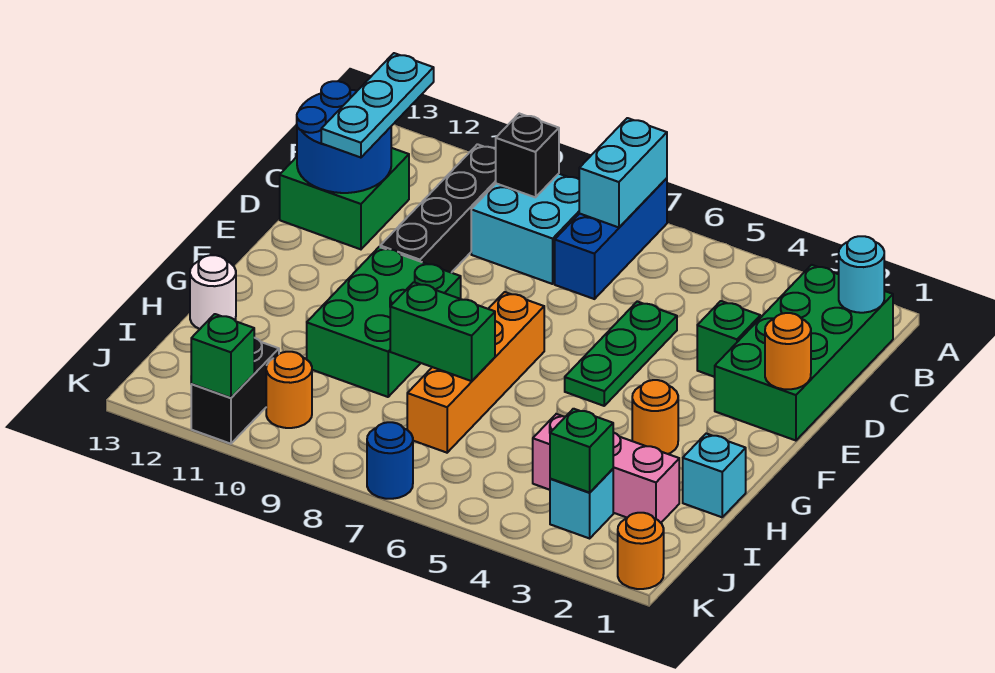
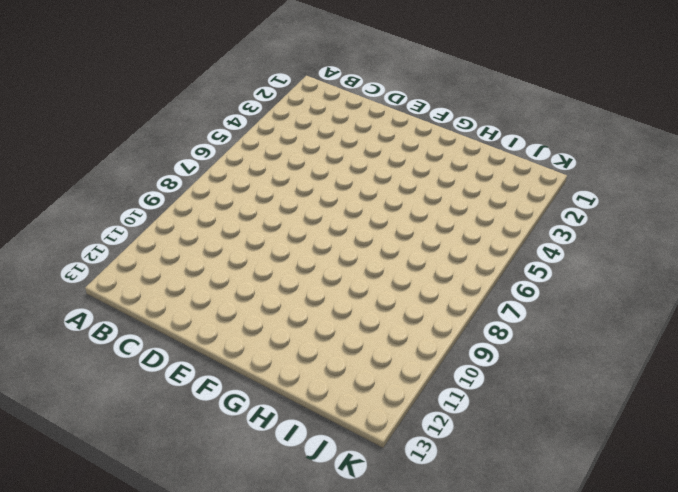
none -> blue 1x3 brick [555,178,667,299]
none -> green 2x4 brick [715,265,893,441]
none -> cyan 2x2 brick [471,174,580,284]

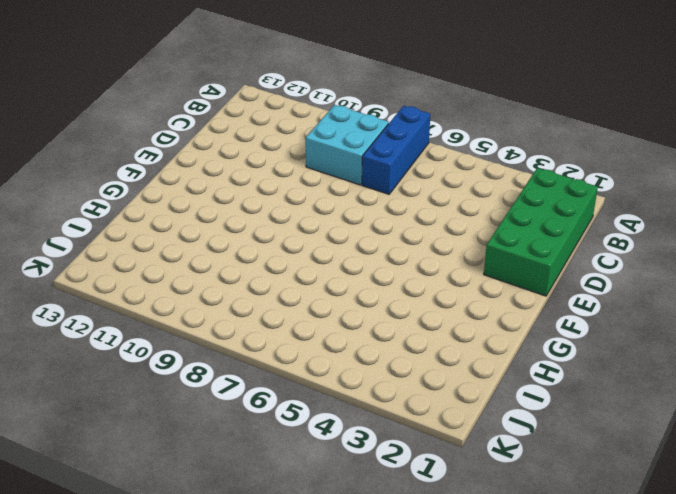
none -> black 1x4 brick [380,144,496,273]
none -> green 2x2 brick [280,148,409,249]
none -> green 1x1 brick [697,301,760,377]

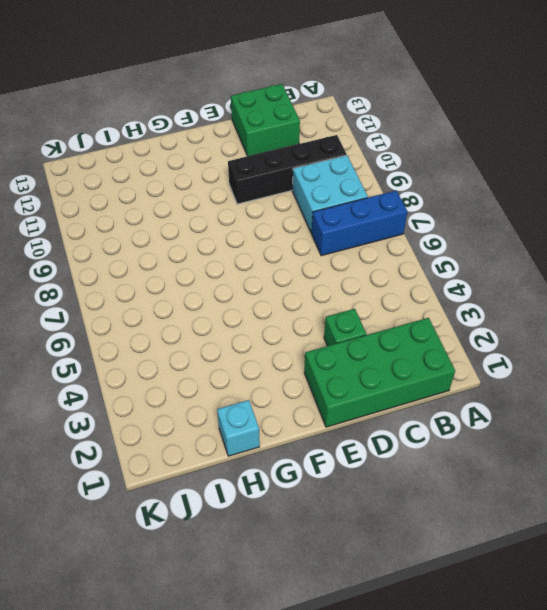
none -> green 1x3 plate [565,302,677,406]
none -> orange 1x4 brick [407,292,544,453]
none -> green 2x3 brick [307,247,461,397]

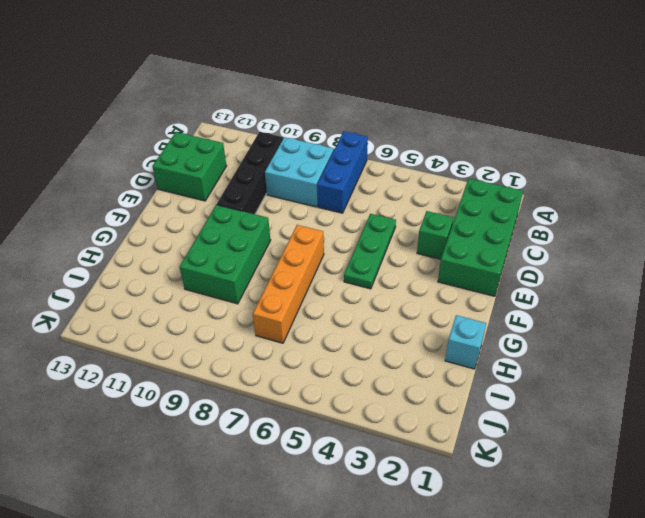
none -> orange 1x1 round brick [632,380,678,454]
none -> white 1x1 round brick [190,255,236,329]
none -> pink 1x3 brick [533,414,679,523]

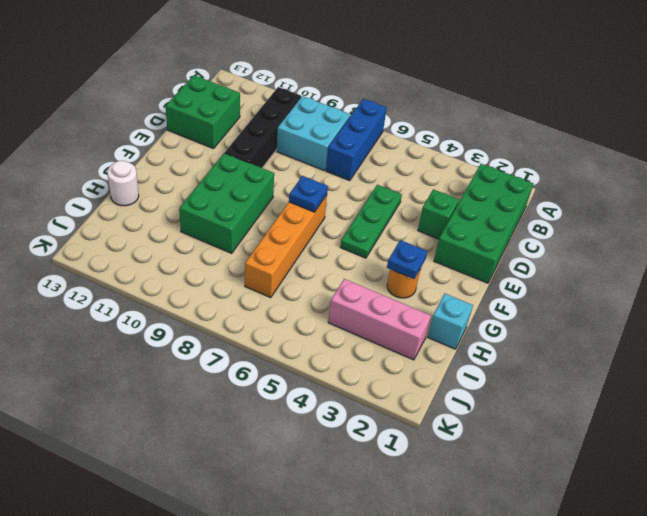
blue 1x1 plate [289,176,328,212] -> none
blue 1x1 plate [387,240,427,279] -> none
none -> cyan 1x1 brick [550,469,613,538]
none -> orange 1x1 round brick [266,352,312,428]
none -> black 1x2 brick [191,338,279,444]

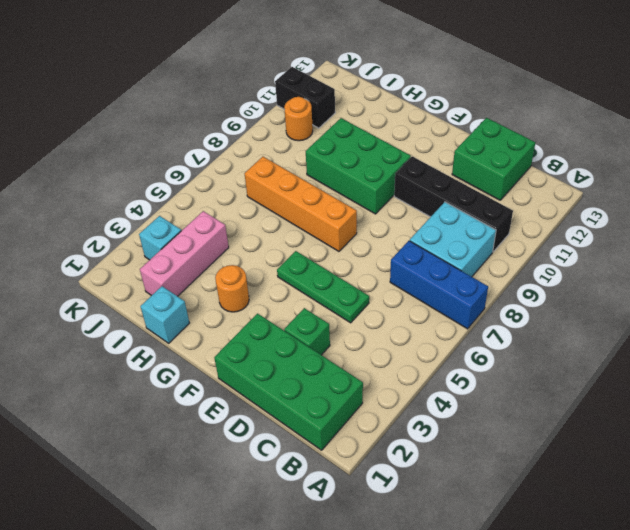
none -> white 1x1 round brick [190,255,236,329]
none -> orange 1x1 round brick [618,513,664,589]
none -> blue 1x1 round brick [367,422,413,499]

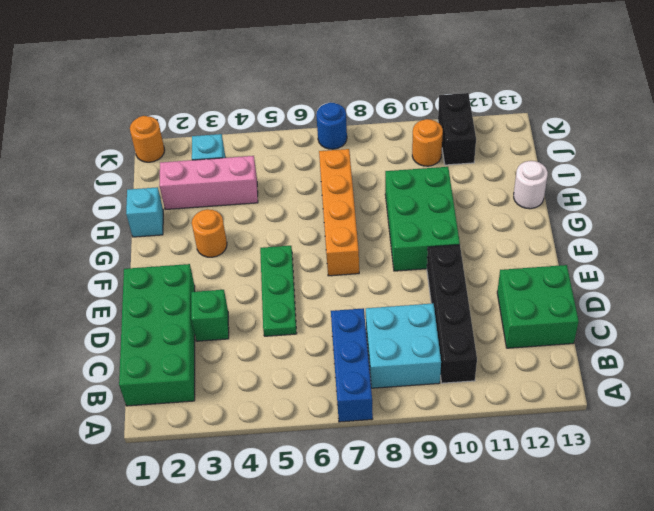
none -> cyan 1x2 brick [579,118,667,227]
none -> cyan 1x1 round brick [839,236,884,313]
none -> black 1x1 brick [496,114,559,197]

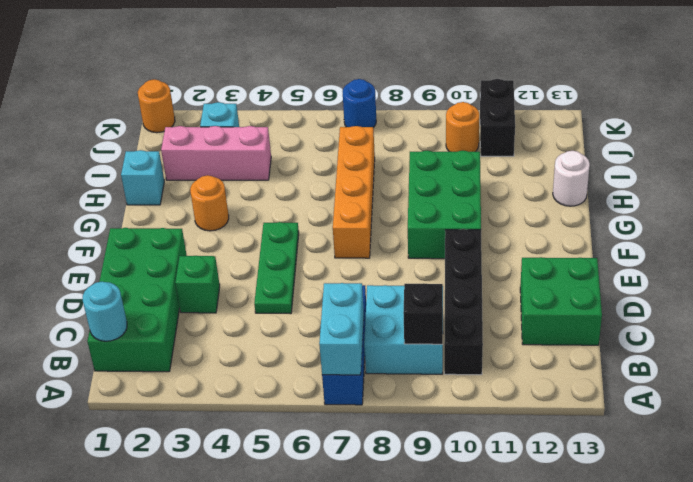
none -> blue 2x2 round brick [297,81,391,193]
none -> orange 1x1 round brick [765,313,811,389]
none -> green 1x2 brick [390,282,495,381]

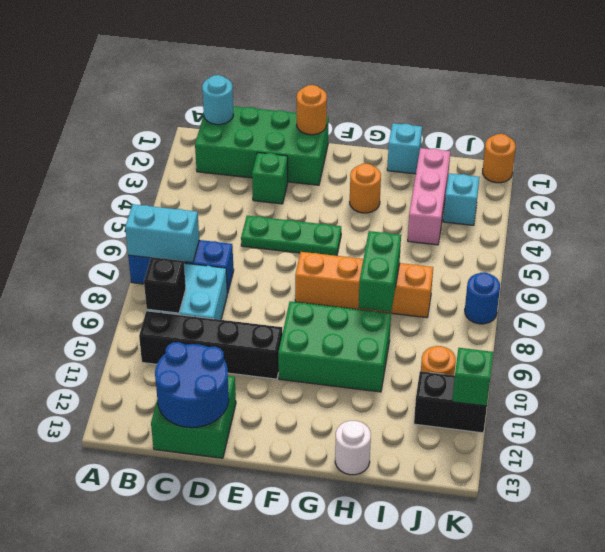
none -> green 1x1 brick [550,409,613,492]
none -> cyan 1x3 plate [321,53,434,158]

